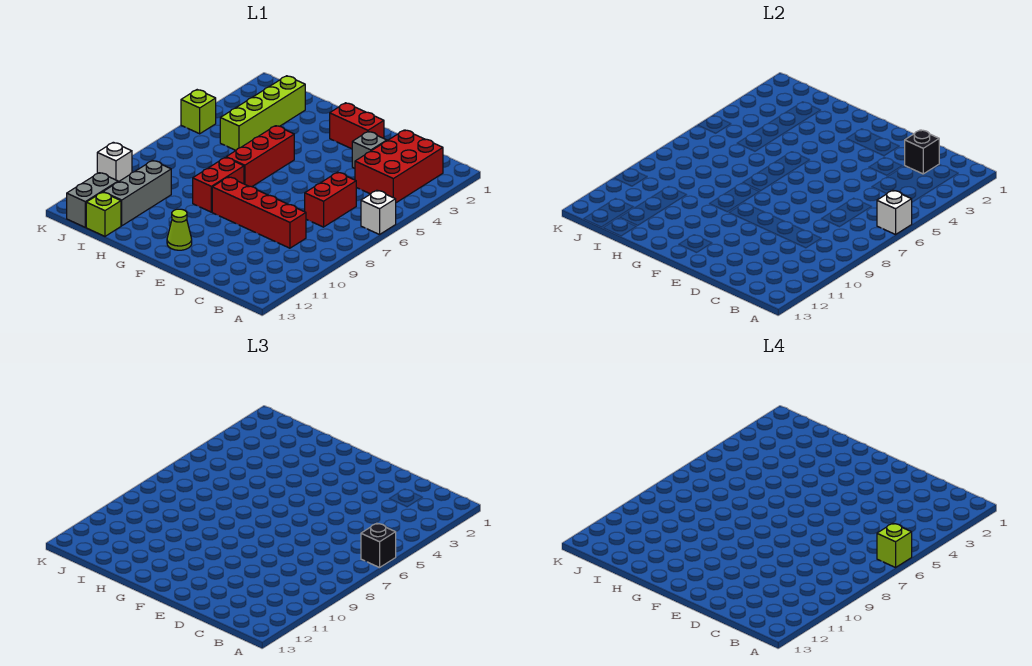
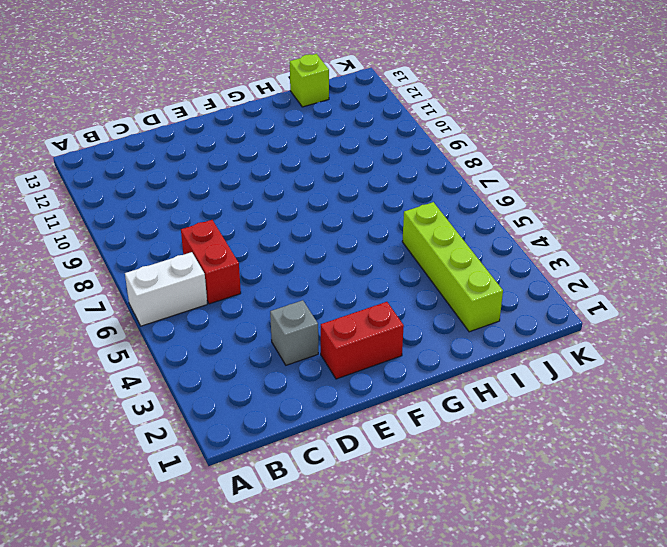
white 1x2 brick [125,252,207,326] -> white 1x1 brick [361,190,396,235]
none -> red 2x3 brick [355,130,443,203]
none -> red 1x4 brick [212,177,306,248]
none -> lime 1x1 cone [167,209,192,250]

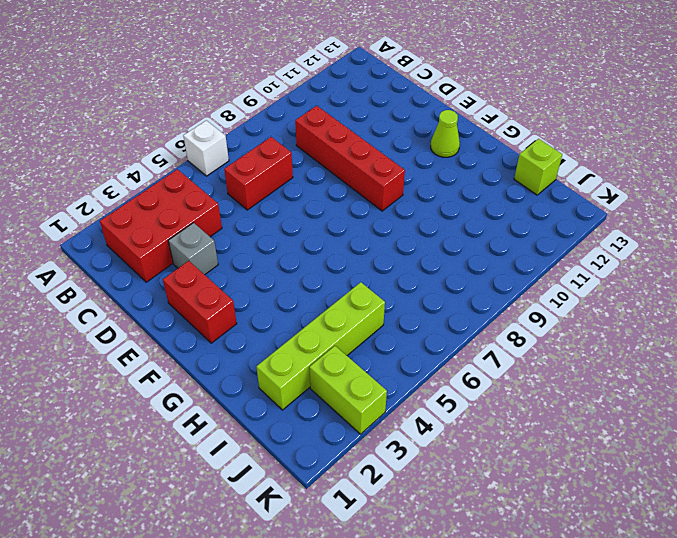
lime 1x2 brick [309,346,387,434] -> none
none -> red 1x3 brick [226,126,294,187]
none -> red 1x2 brick [193,157,244,212]
none -> grey 1x3 brick [103,160,171,226]

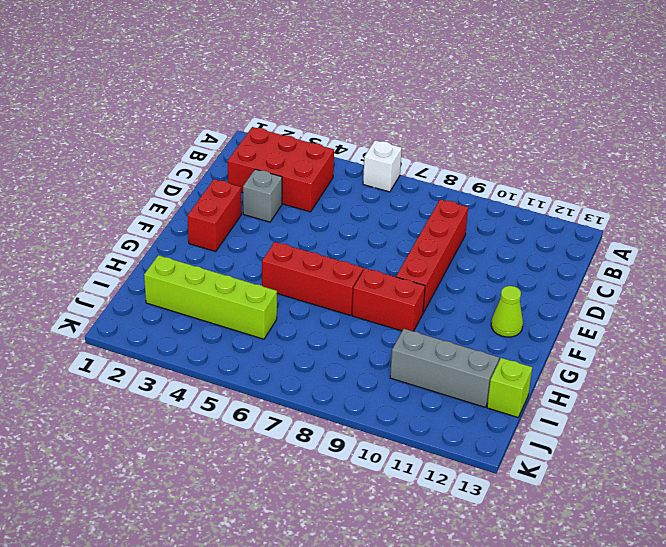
none -> red 1x2 brick [305,172,356,227]
none -> grey 1x2 brick [67,173,118,227]
none -> lime 1x1 brick [181,90,216,134]

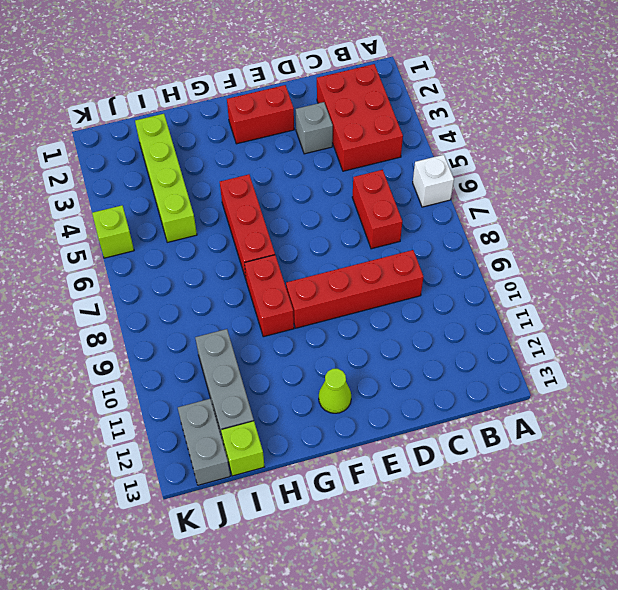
none -> white 1x1 brick [97,142,132,182]
none -> white 1x1 brick [877,190,912,235]
none -> black 1x1 brick [905,130,939,174]

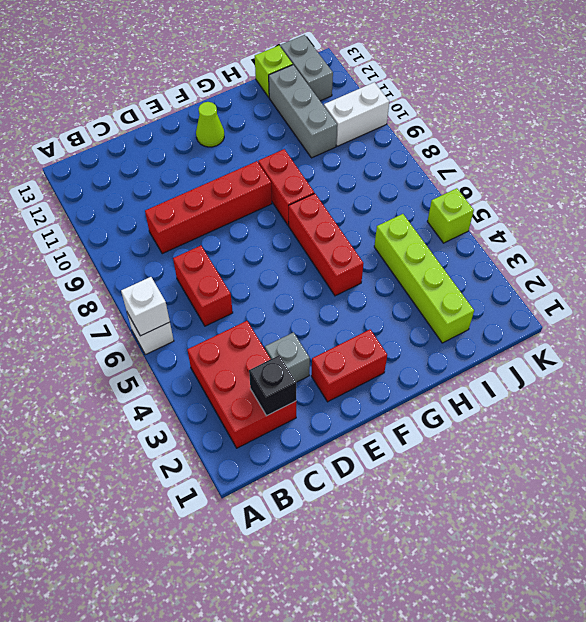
white 1x2 brick [324,82,389,146] -> white 1x1 brick [97,142,132,182]
none -> black 1x1 brick [361,523,396,568]
none -> lime 1x1 brick [877,523,912,568]

